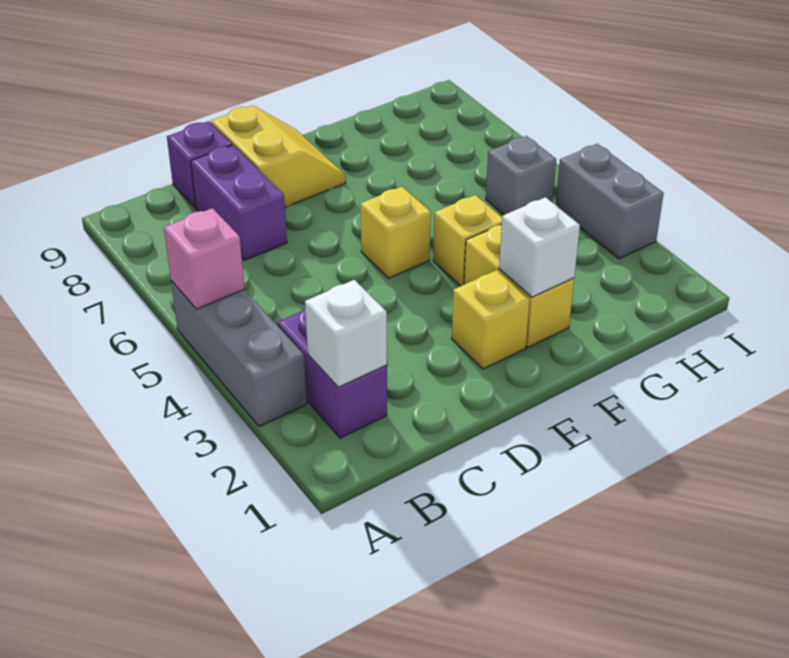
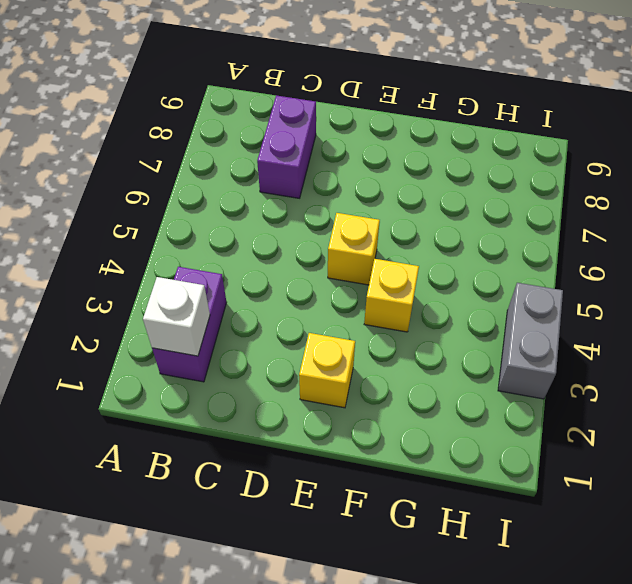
none -> grey 1x3 brick [171,281,307,427]
none -> purple 1x1 brick [167,121,232,208]
none -> yellow 2x2 slope [211,105,346,207]

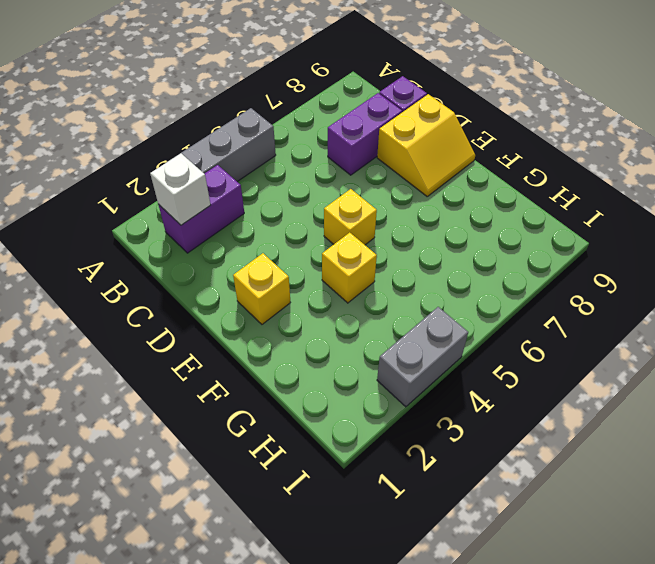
none -> yellow 1x2 brick [464,224,574,347]
none -> grey 1x1 brick [486,136,556,215]
none -> pink 1x1 brick [164,208,244,309]

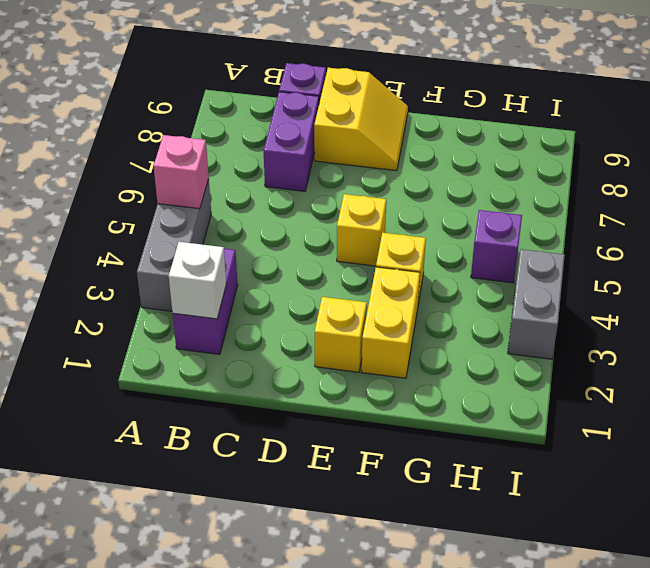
purple 1x1 brick [471,210,522,283] -> grey 1x1 brick [486,136,556,215]
none -> white 1x1 brick [499,197,580,297]

